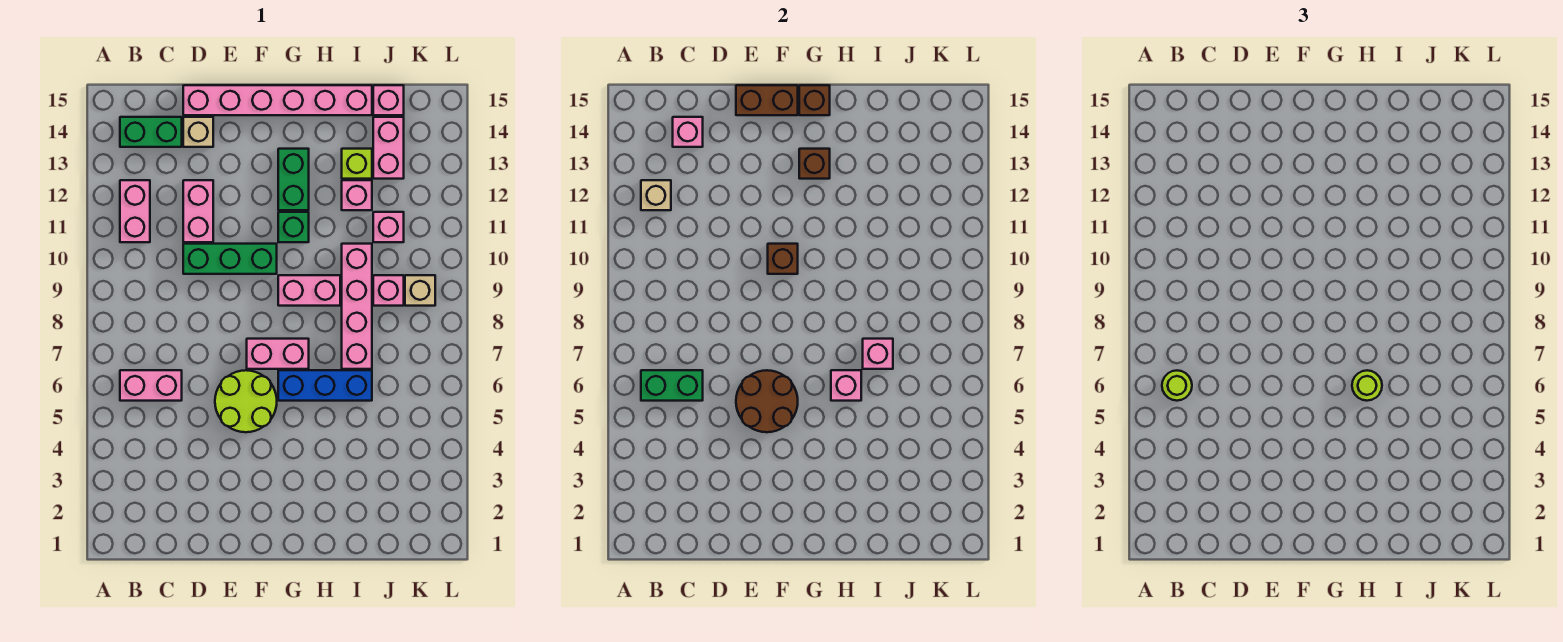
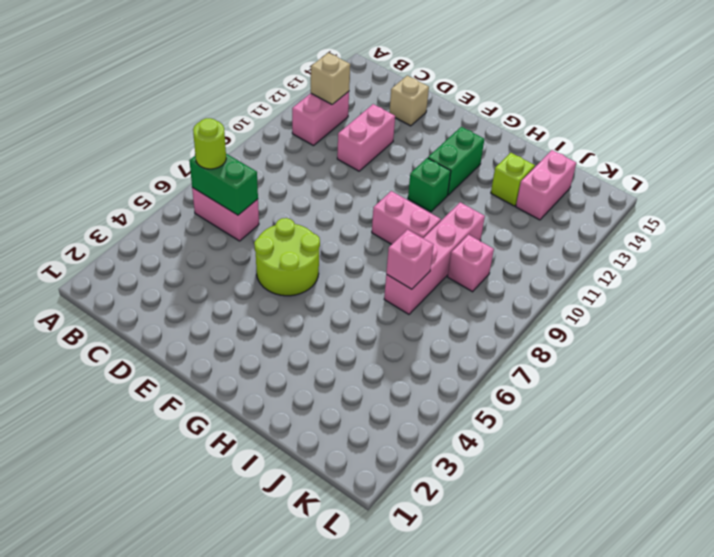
none -> green 1x2 brick [120,117,182,147]
none -> green 1x3 brick [183,244,277,274]
none -> pink 1x6 brick [183,85,372,115]
none -> pink 1x2 brick [247,339,309,369]

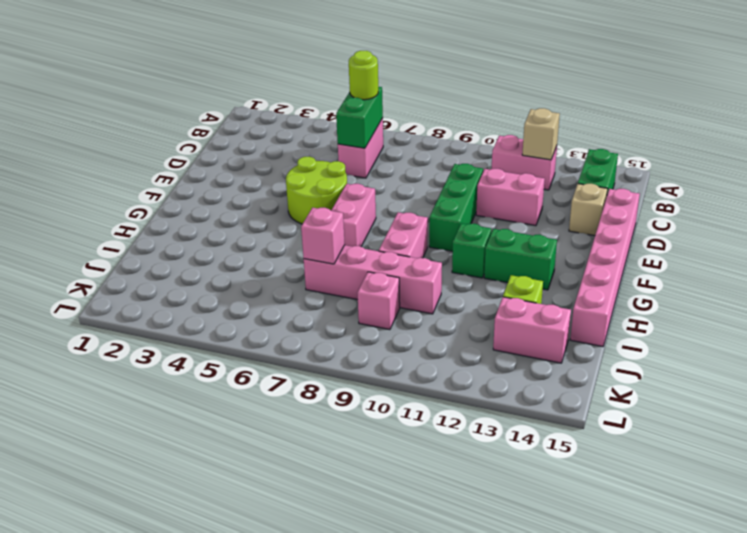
none -> blue 1x3 brick [278,370,372,401]
none -> pink 1x1 brick [342,180,372,210]
none -> pink 1x1 brick [373,212,404,242]
none -> pink 1x1 brick [373,85,404,115]

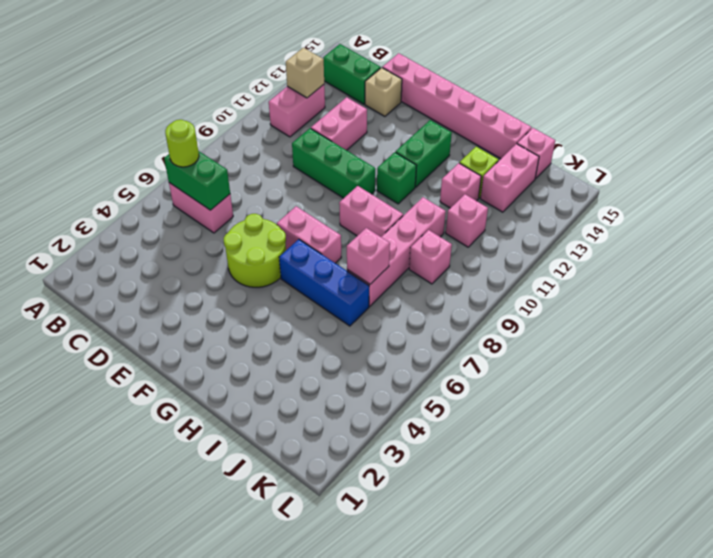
none -> tan 1x1 brick [405,275,435,306]
none -> pink 1x1 brick [673,117,703,147]
none -> brown 2x2 round brick [736,370,798,432]
none -> brown 1x2 brick [736,85,798,115]

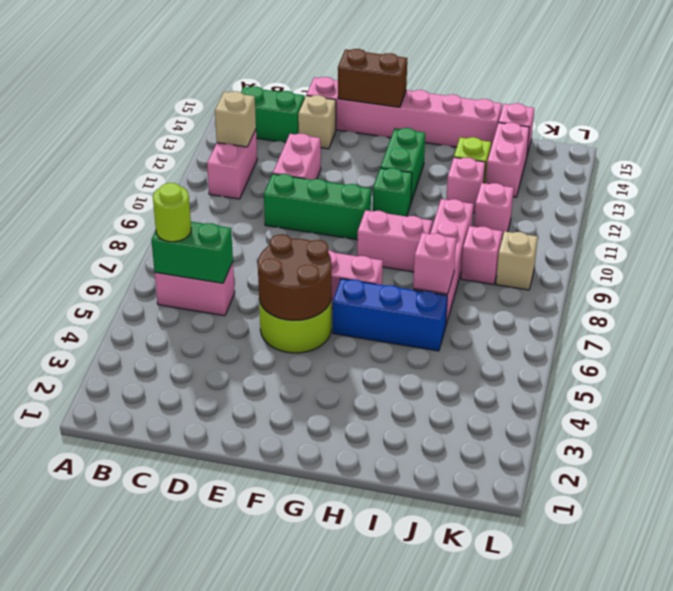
none -> pink 1x1 brick [673,117,703,147]
none -> brown 1x1 brick [768,244,798,274]
none -> brown 1x1 brick [799,149,830,179]
none -> brown 1x1 brick [799,85,830,115]

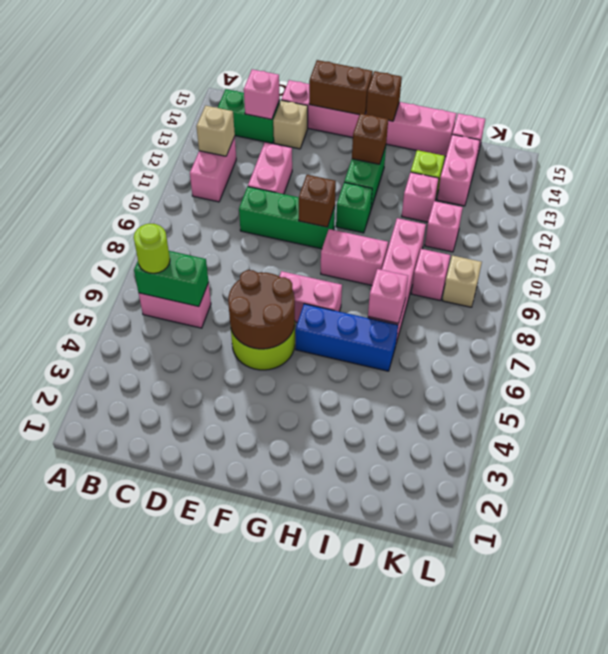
none -> pink 1x1 brick [831,370,861,401]
none -> lime 1x1 round brick [1352,370,1382,401]

